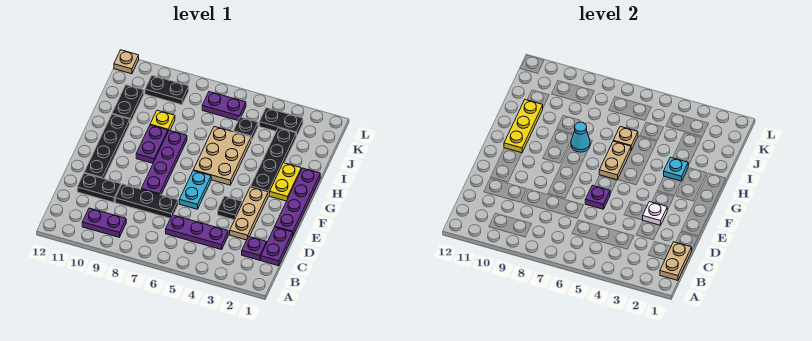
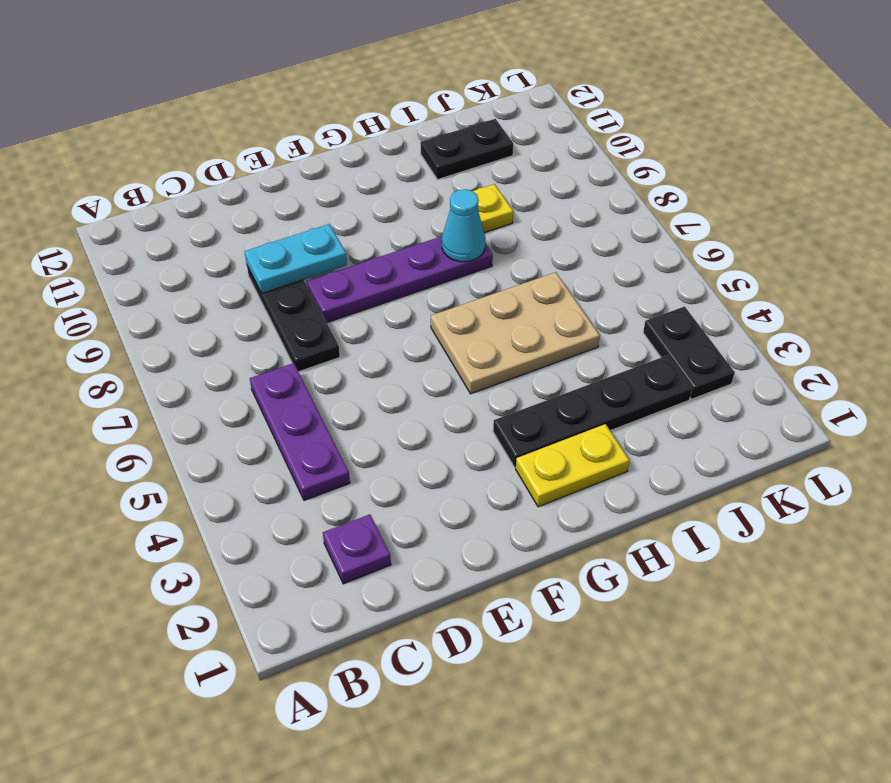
cyan 1x2 plate [244,224,347,293] -> cyan 1x2 plate moved to [179,171,211,209]
none -> purple 1x2 plate [82,208,126,237]
none -> purple 1x2 plate [261,227,293,266]
none -> tan 1x3 plate [230,187,268,240]
none -> black 1x2 plate [77,173,121,202]

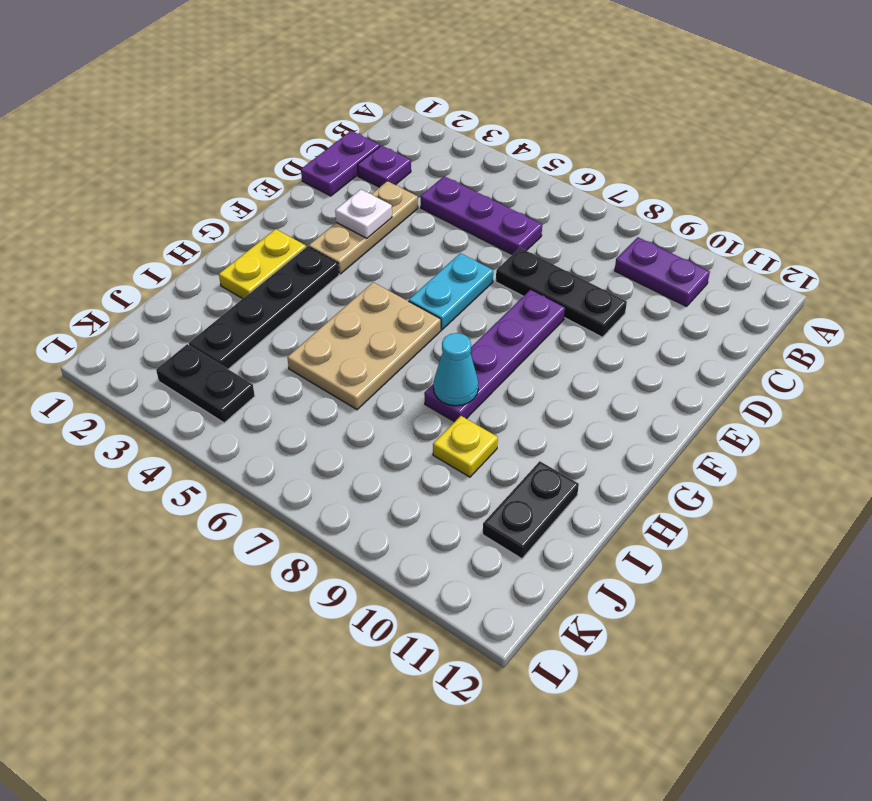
none -> black 1x2 plate [77,173,121,202]
none -> purple 1x4 plate [275,168,320,235]
none -> black 1x1 plate [218,196,242,220]
none -> black 1x4 plate [84,114,130,179]

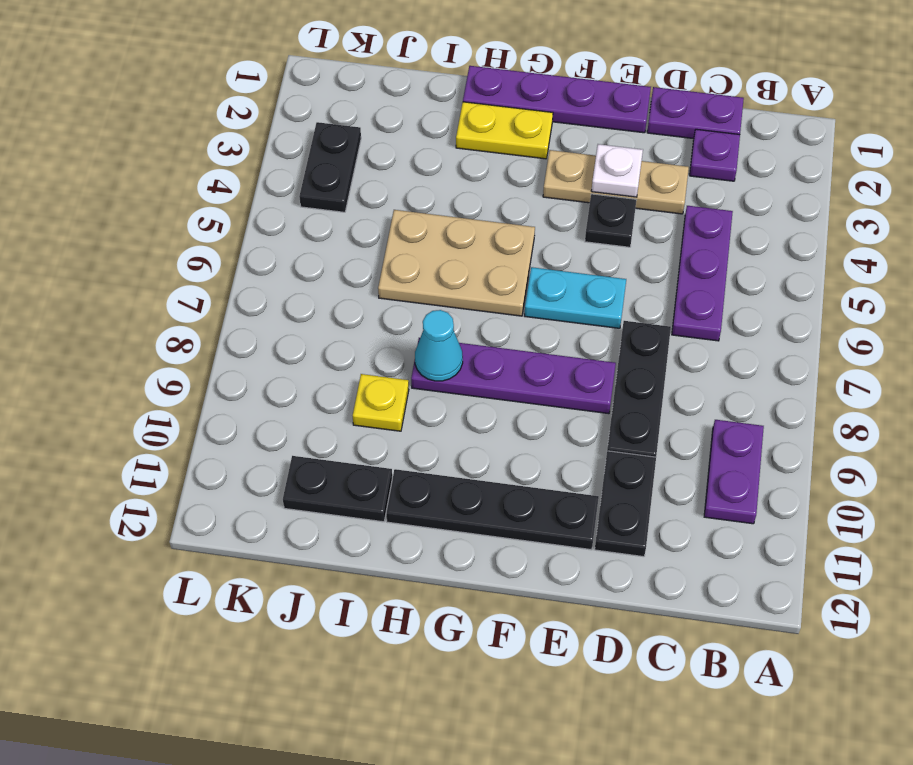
none -> black 1x4 plate [251,128,296,196]
none -> purple 1x2 plate [136,125,168,163]
none -> black 1x1 plate [233,117,258,141]
none -> purple 1x2 plate [202,92,246,120]

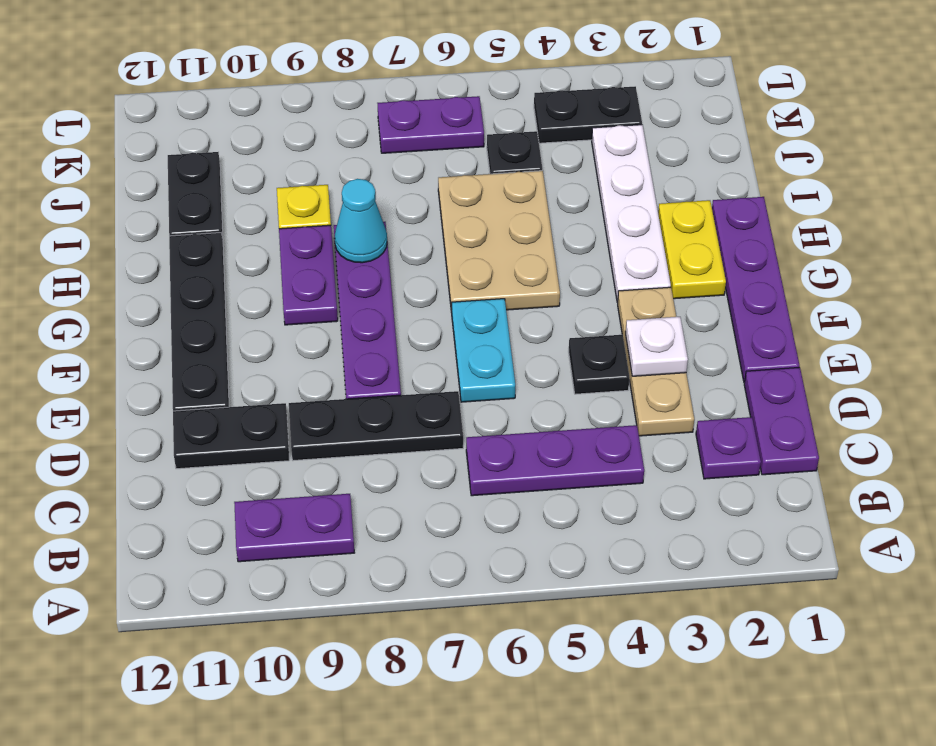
white 1x4 plate [592,125,671,302] -> black 1x4 plate [251,128,296,196]
none -> black 1x2 plate [145,76,189,105]
none -> tan 1x1 plate [114,50,139,74]
none -> tan 1x2 plate [660,242,692,281]
none -> purple 1x1 plate [585,185,610,209]

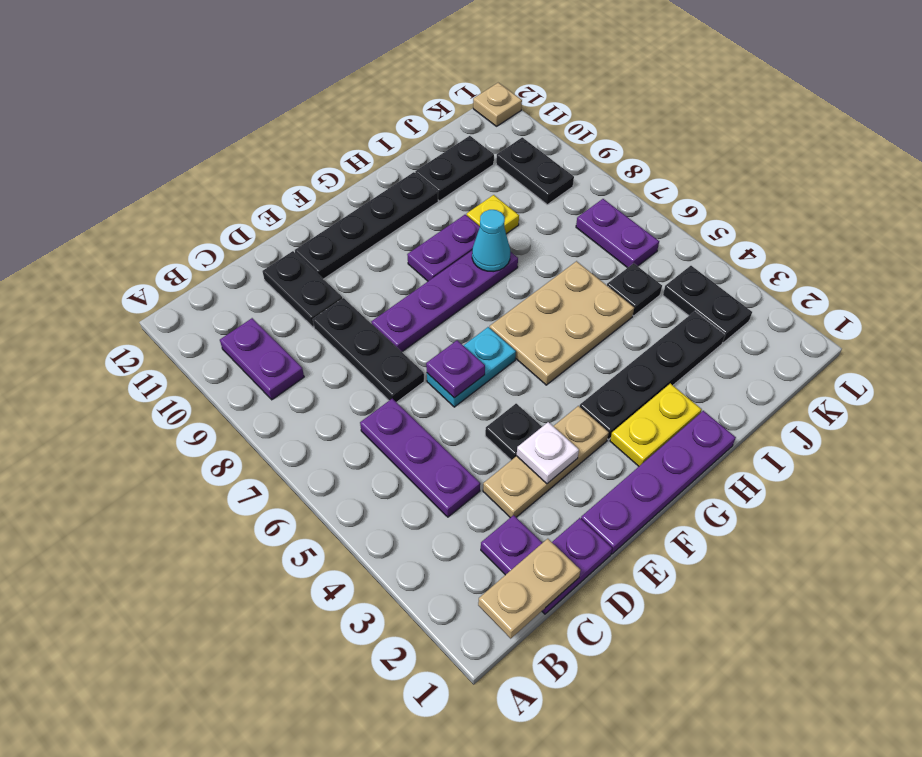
none -> tan 1x2 plate [599,141,631,180]
none -> yellow 1x3 plate [504,100,543,153]
none -> cyan 1x1 plate [664,157,688,181]
none -> tan 1x1 plate [613,127,638,150]

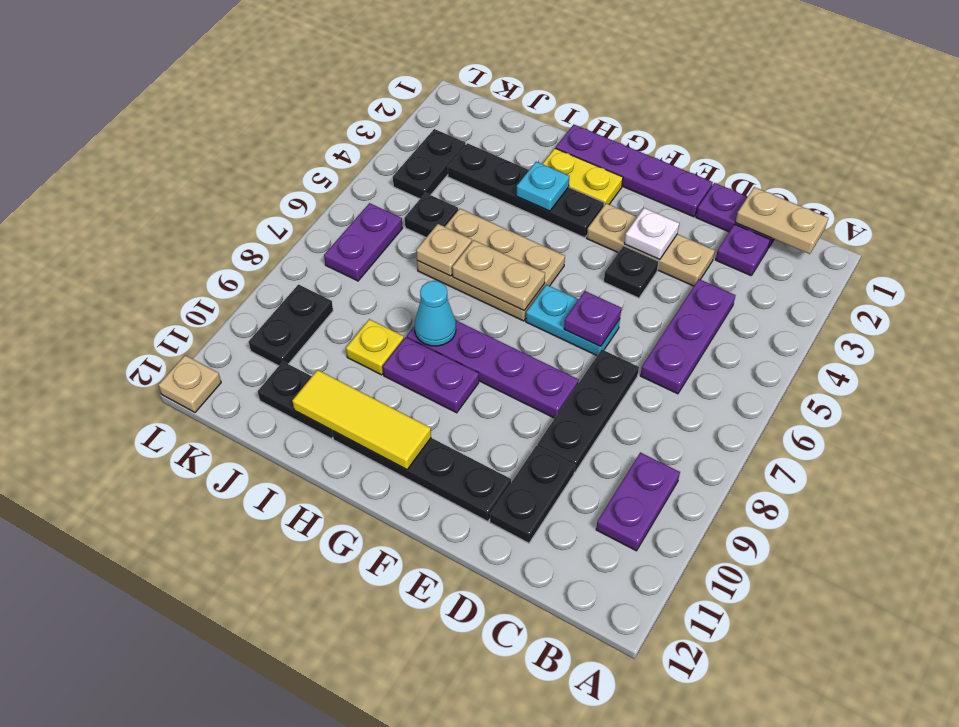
yellow 1x3 tile [292,370,431,470] -> yellow 1x3 plate [504,100,543,153]

